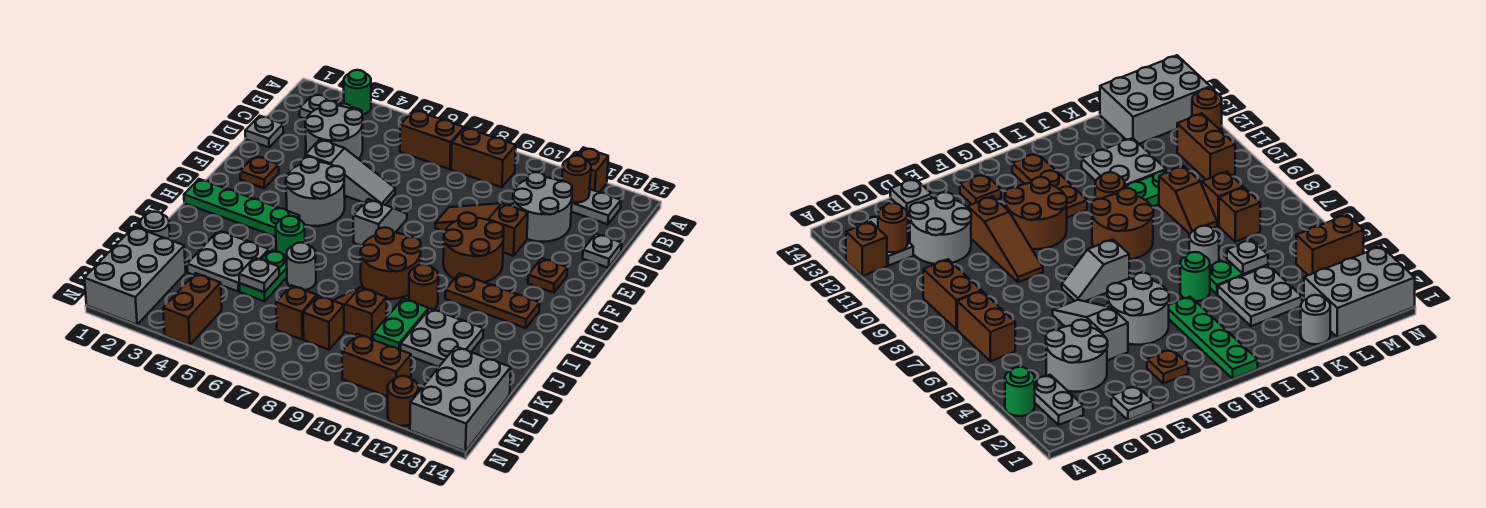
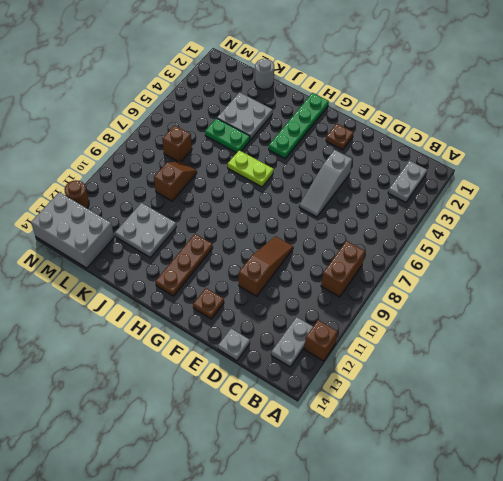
lime 1x2 plate [228,150,274,187] -> none
none -> green 1x1 round brick [344,70,371,115]
none -> brown 1x2 brick [400,110,464,169]
none -> grey 2x2 round brick [305,101,363,159]
none -> grey 2x2 round brick [513,172,572,242]

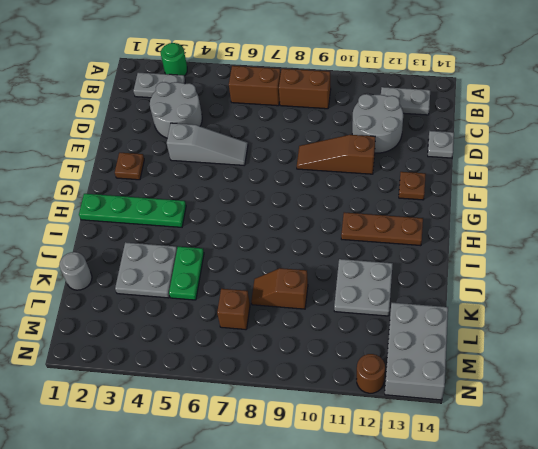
none -> brown 1x1 brick [576,147,608,192]
none -> grey 1x1 plate [245,116,283,147]
none -> grey 2x2 round brick [286,157,345,226]
none -> grey 1x2 slope [353,199,407,246]

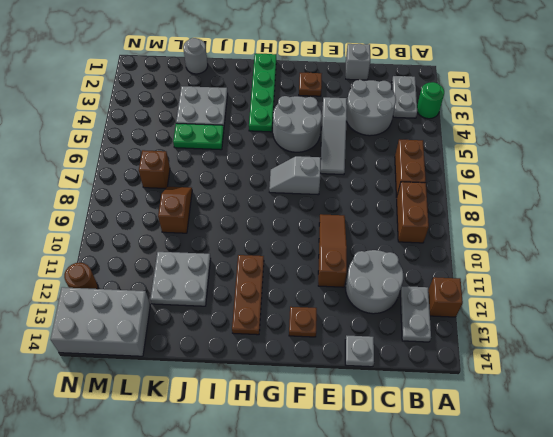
grey 1x1 brick [346,44,370,80] -> grey 1x1 plate [245,116,283,147]
grey 1x2 slope [269,156,321,195] -> grey 1x2 slope turned to [353,199,407,246]
none -> brown 2x2 round brick [443,213,504,282]
none -> brown 2x2 round brick [360,227,421,299]
none -> green 1x1 round brick [276,216,305,256]
none -> brown 1x1 round brick [409,264,438,310]

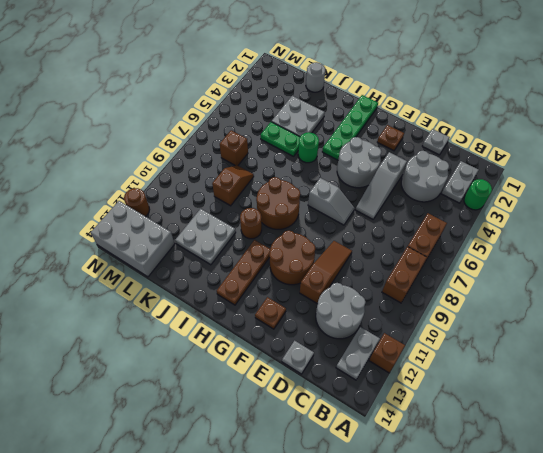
none -> grey 1x1 round brick [287,242,316,290]
none -> green 1x2 plate [373,299,429,350]
none -> grey 2x3 brick [84,227,186,325]
none -> brown 1x1 brick [303,295,344,350]

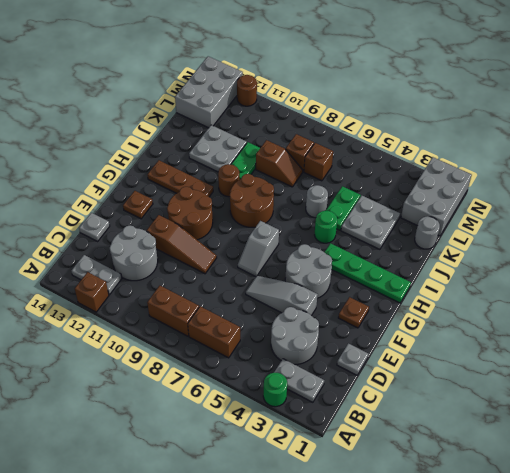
none -> brown 1x2 brick [163,273,222,345]
none -> brown 1x2 brick [342,334,411,397]
none -> brown 1x1 round brick [562,156,591,203]
none -> grey 1x1 plate [239,257,279,292]

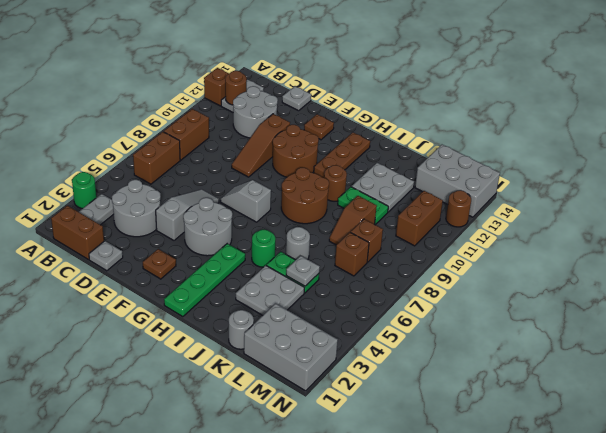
brown 1x2 brick [51,206,104,260] -> brown 1x2 brick moved to [163,273,222,345]

